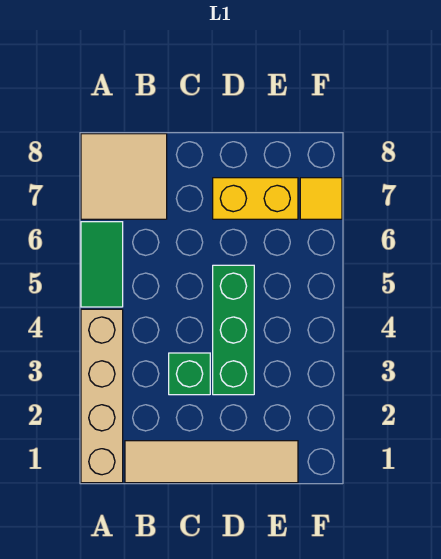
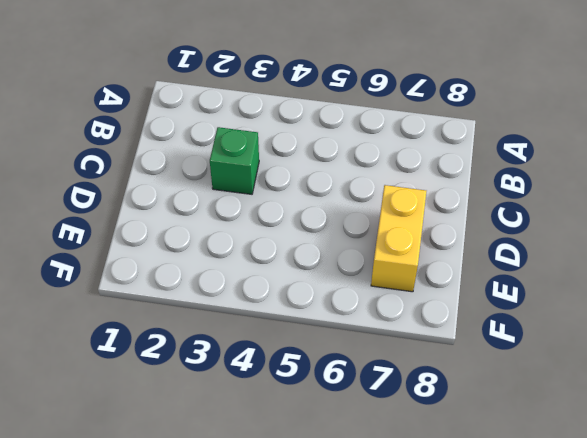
none -> tan 1x4 brick [81,309,123,483]
none -> green 1x2 tile [81,222,123,307]

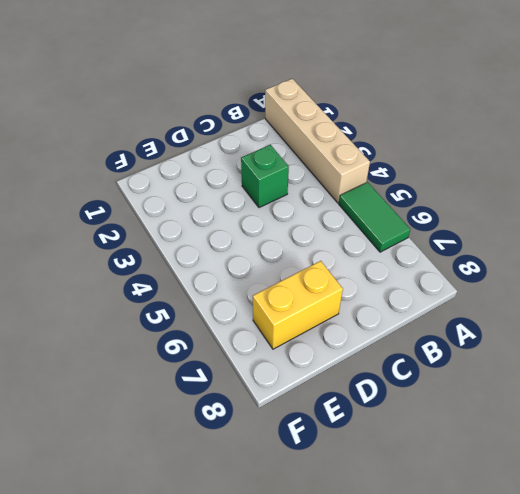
none -> tan 2x2 tile [81,134,167,219]
none -> tan 1x4 tile [125,441,298,483]

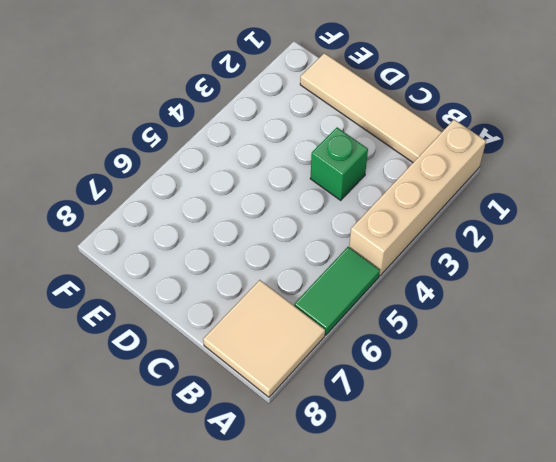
none -> green 1x3 brick [213,265,254,395]
none -> yellow 1x2 brick [213,178,298,219]

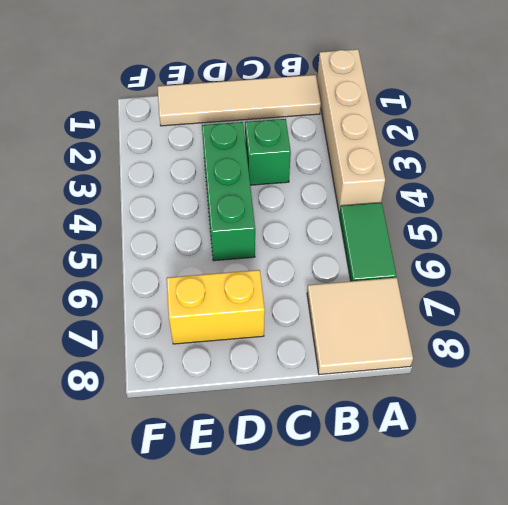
none -> yellow 1x1 tile [300,178,342,219]

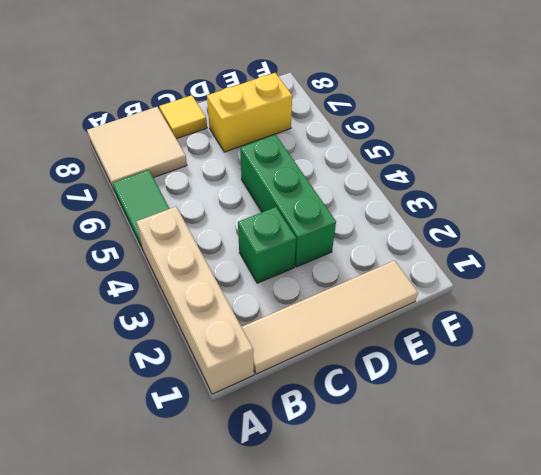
yellow 1x1 tile [159,95,207,139] -> yellow 1x1 tile moved to [300,178,342,219]

